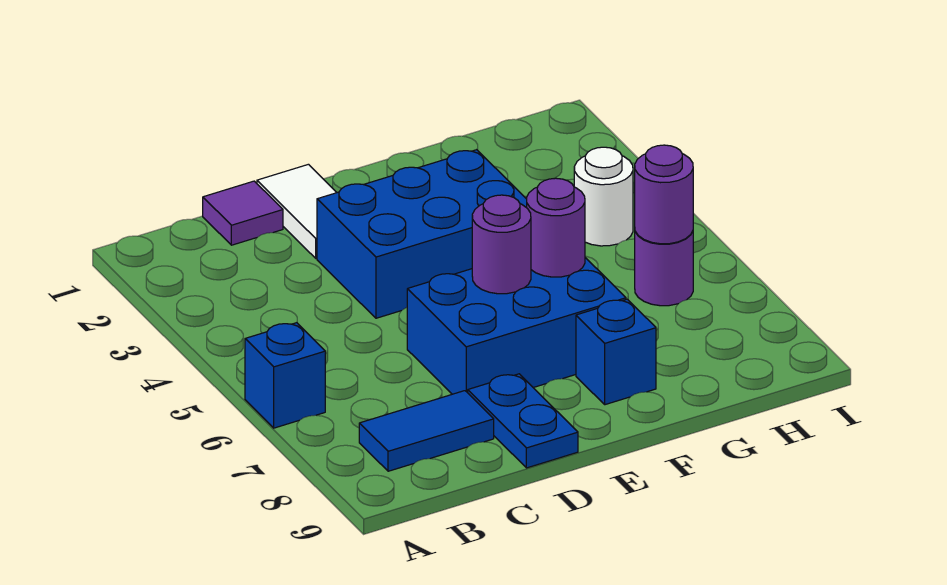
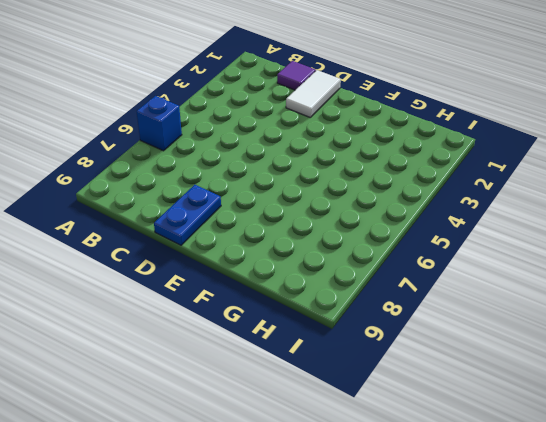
none -> blue 1x2 tile [359,391,494,471]
none -> blue 2x3 brick [317,150,527,318]
none -> blue 2x3 brick [407,258,626,394]

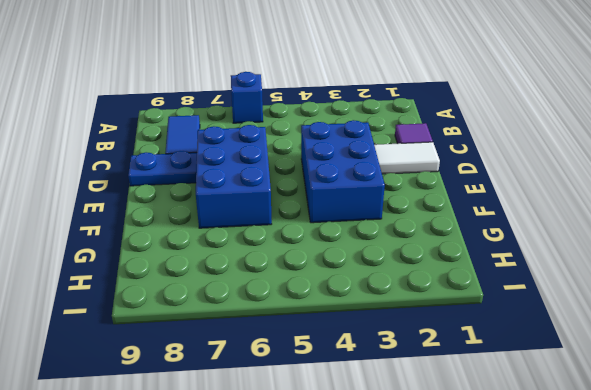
none -> blue 1x1 brick [576,299,656,405]
none -> white 1x1 round brick [574,147,633,246]
none -> purple 1x1 round brick [635,231,693,306]

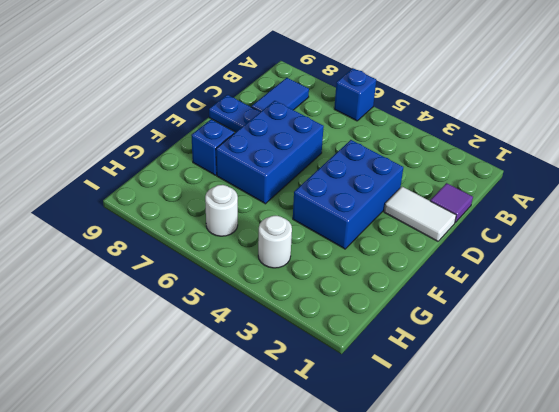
white 1x1 round brick [205,185,238,236] -> purple 1x1 round brick [635,231,693,306]
none -> purple 1x1 round brick [472,195,531,294]
none -> purple 1x1 round brick [527,178,585,277]
none -> purple 1x1 round brick [635,145,693,244]

